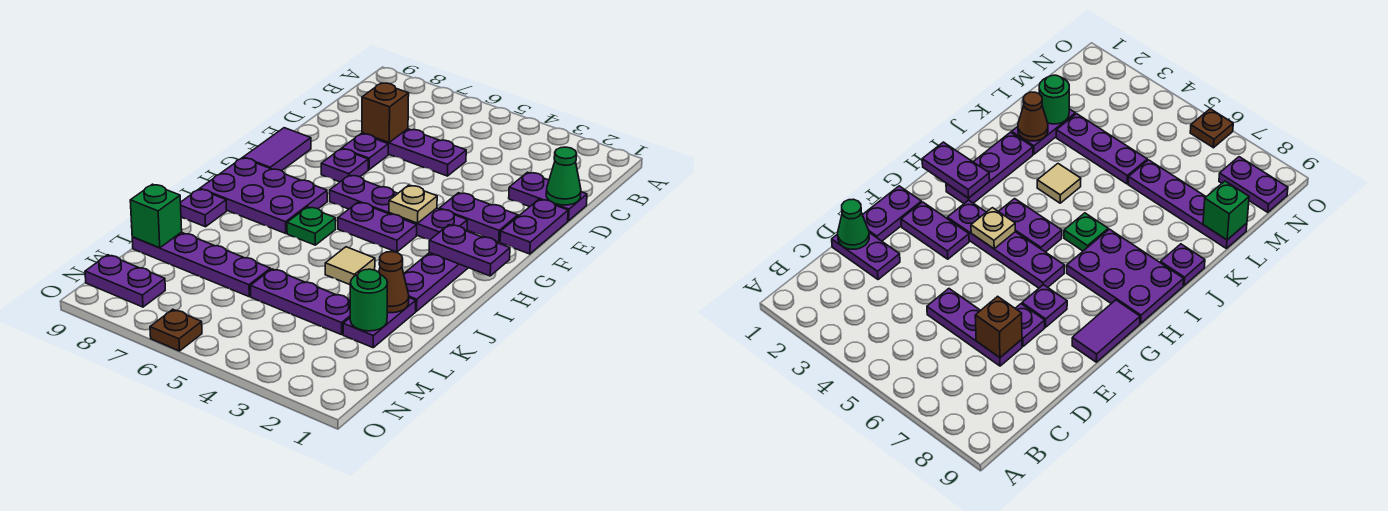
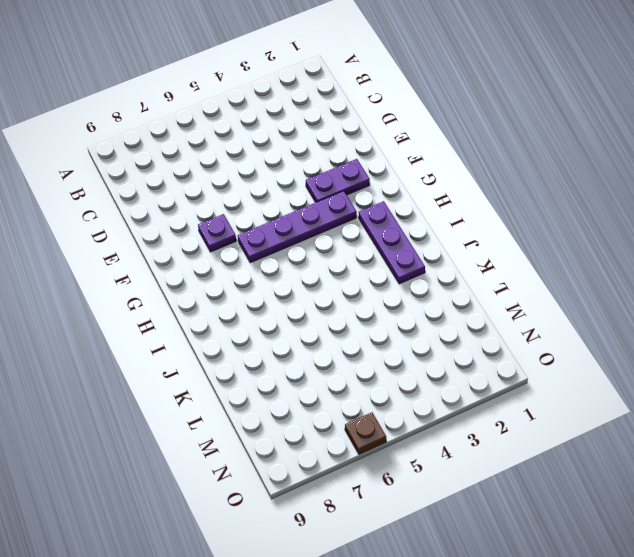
none -> purple 1x2 plate [509,172,587,221]
none -> purple 1x3 plate [362,129,466,176]
none -> purple 1x2 plate [500,199,568,254]

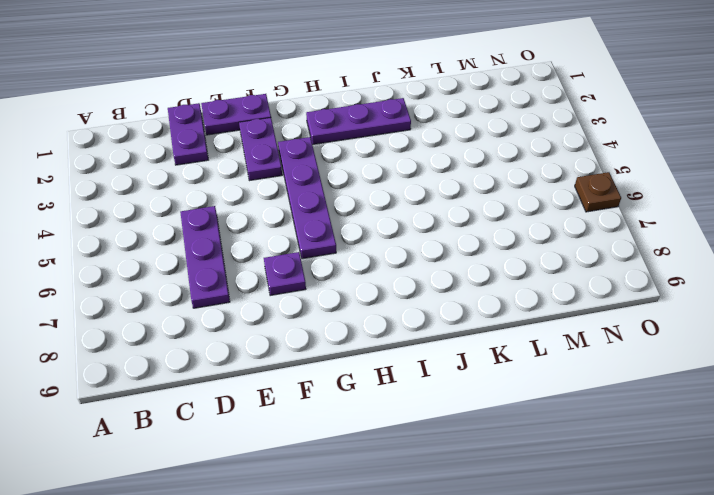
none -> purple 1x1 plate [342,134,388,170]
none -> purple 1x2 tile [243,128,311,171]
none -> purple 1x2 plate [338,202,417,252]

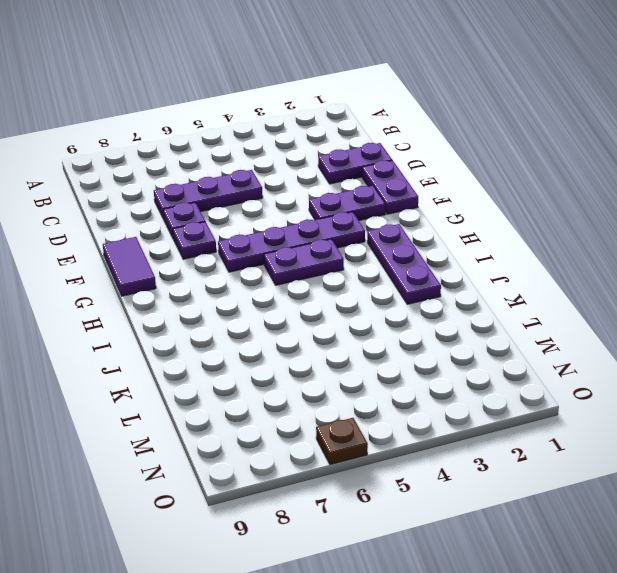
none -> purple 2x3 plate [200,158,327,233]
none -> green 1x1 plate [287,207,336,245]
none -> tan 1x1 tile [325,247,375,285]

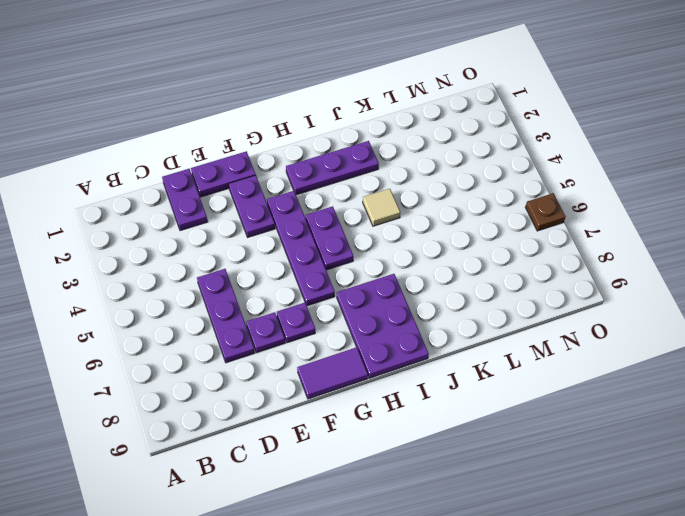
none -> green 1x1 plate [287,207,336,245]
none -> purple 1x1 plate [180,189,227,227]
none -> purple 1x2 plate [343,298,416,348]

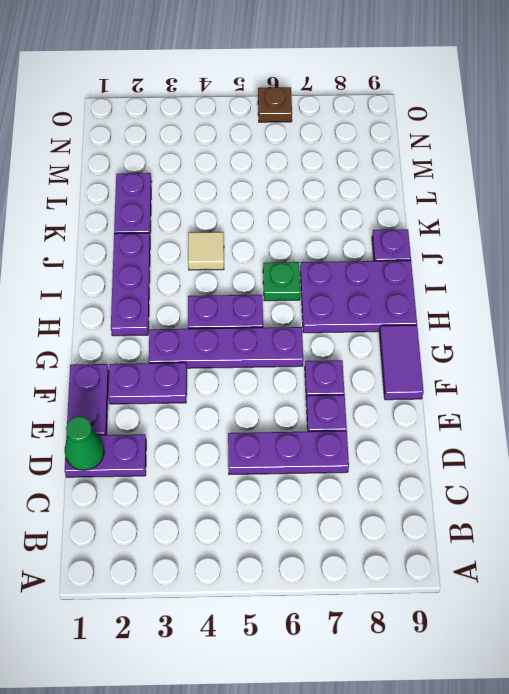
none -> purple 1x3 plate [251,269,350,335]
none -> purple 1x4 plate [132,232,271,297]
none -> purple 1x2 plate [85,255,165,307]

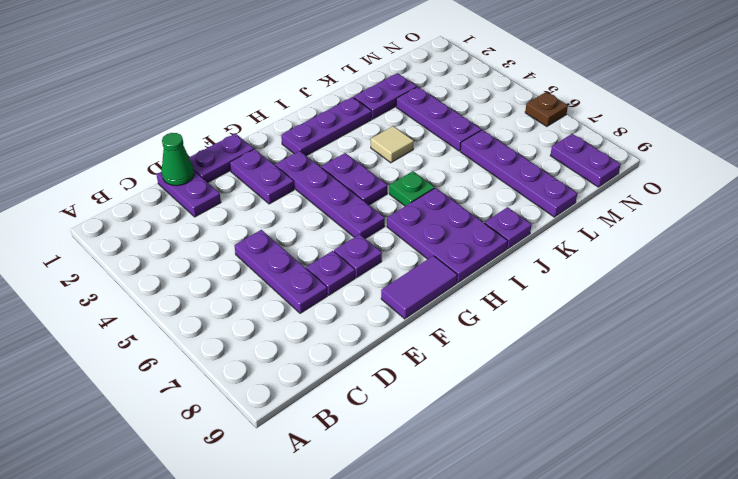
none -> brown 1x1 brick [362,83,409,143]
none -> tan 1x1 plate [389,185,437,223]
none -> purple 1x2 plate [429,225,510,276]

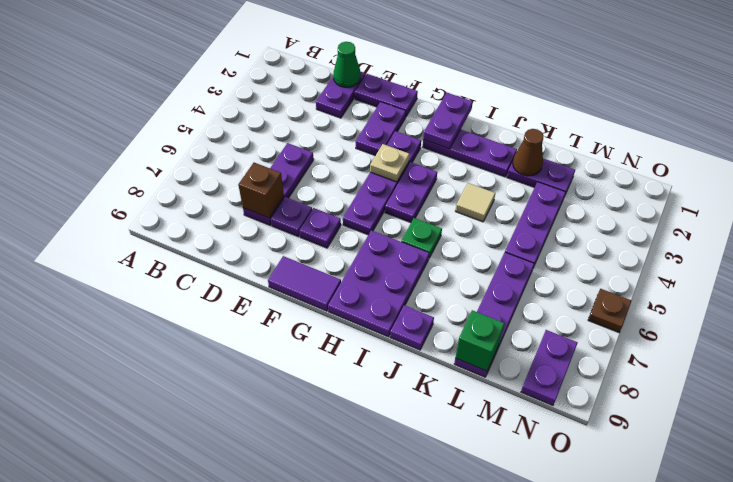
none -> green 1x1 round brick [350,269,388,331]

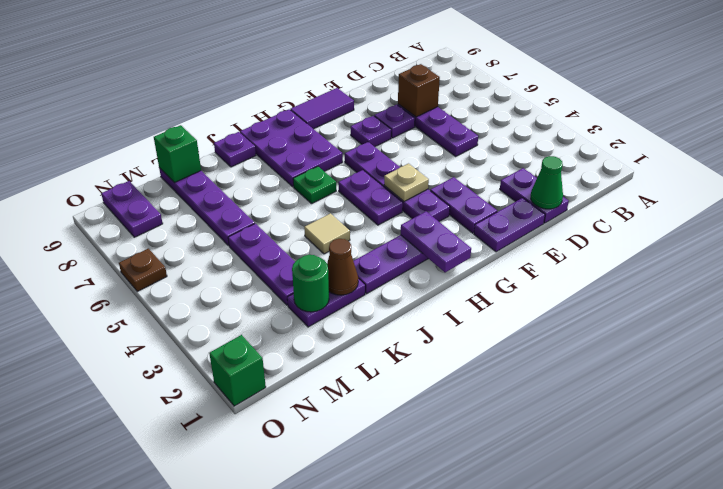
green 1x1 brick [209,335,266,406] -> none

